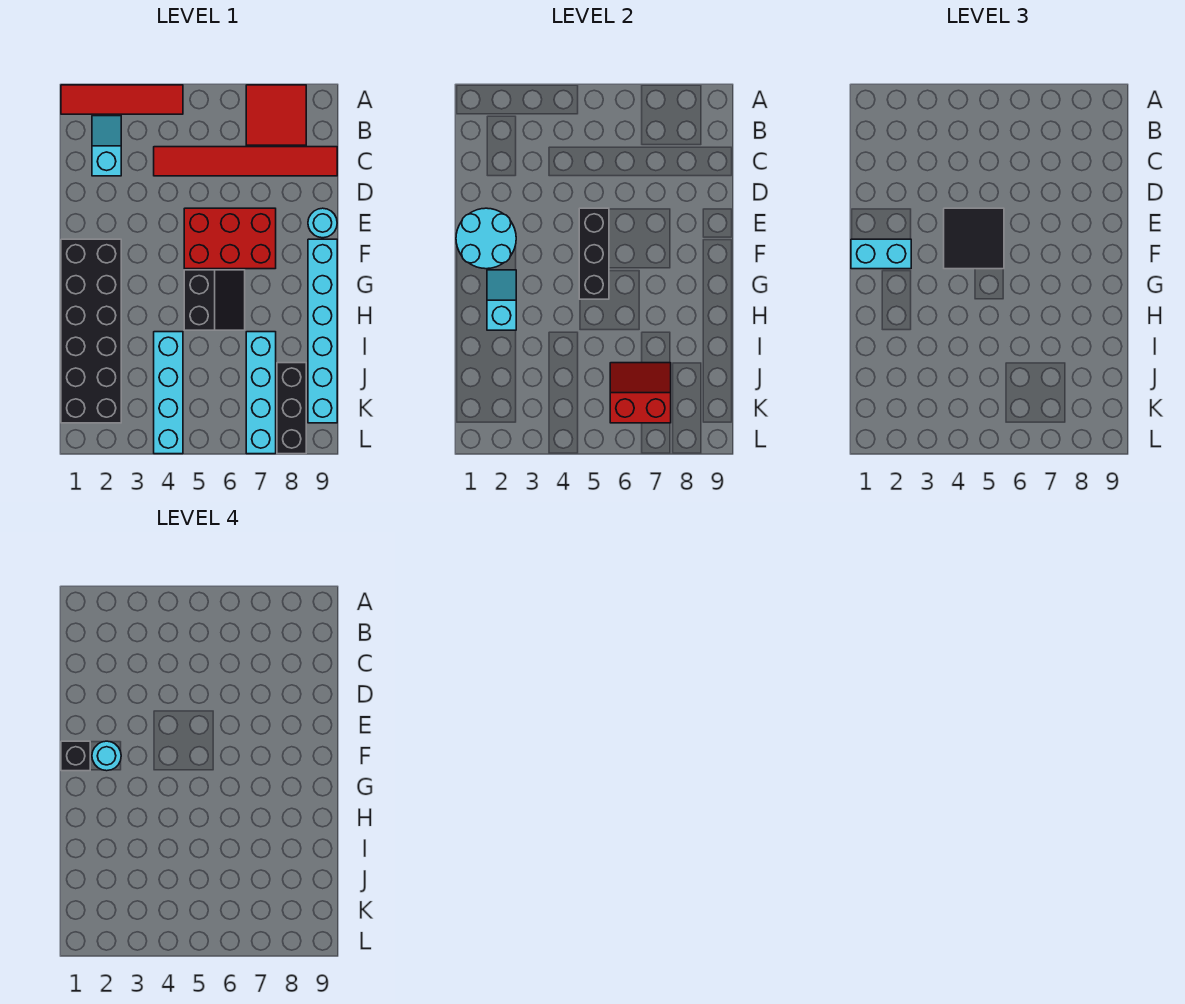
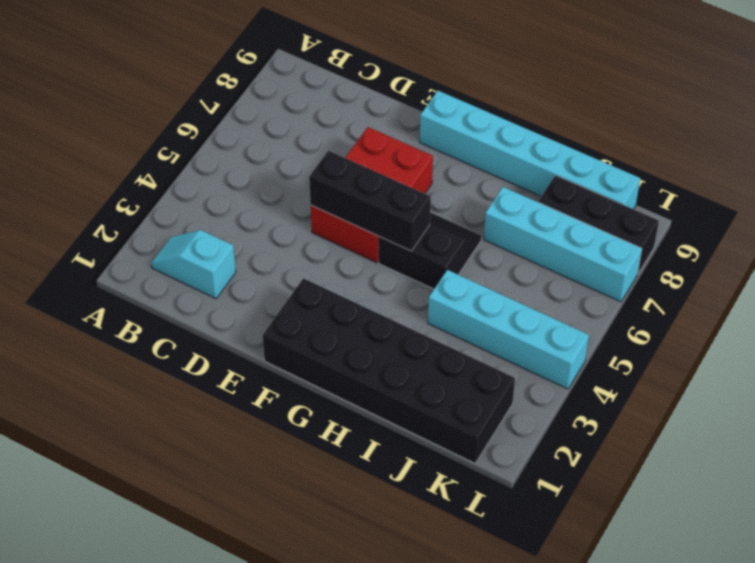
none -> red 1x4 tile [61,85,183,114]
none -> red 2x2 tile [246,85,306,145]
none -> red 1x6 tile [154,147,337,176]

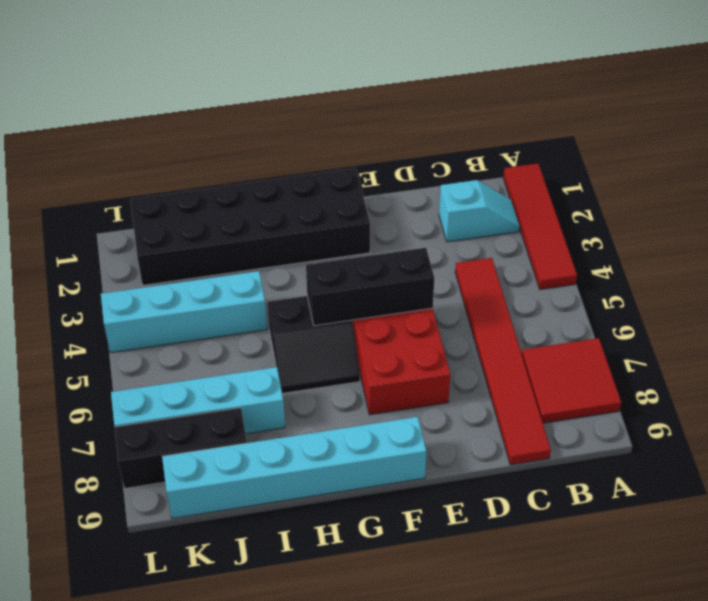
none -> cyan 1x1 round brick [308,208,337,238]
none -> cyan 2x2 round brick [456,208,516,269]
none -> cyan 1x2 slope [487,270,516,330]

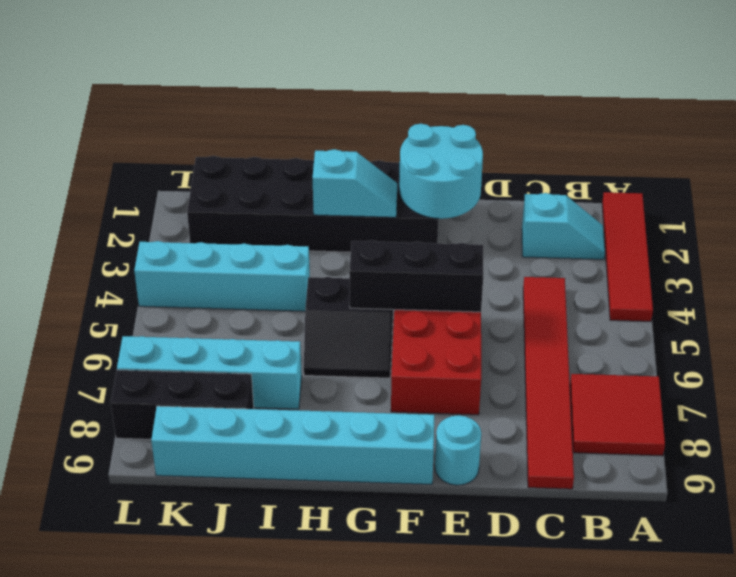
none -> red 2x2 slope [610,363,671,423]
none -> black 2x2 tile [944,208,1004,269]
none -> cyan 1x2 brick [851,239,911,269]

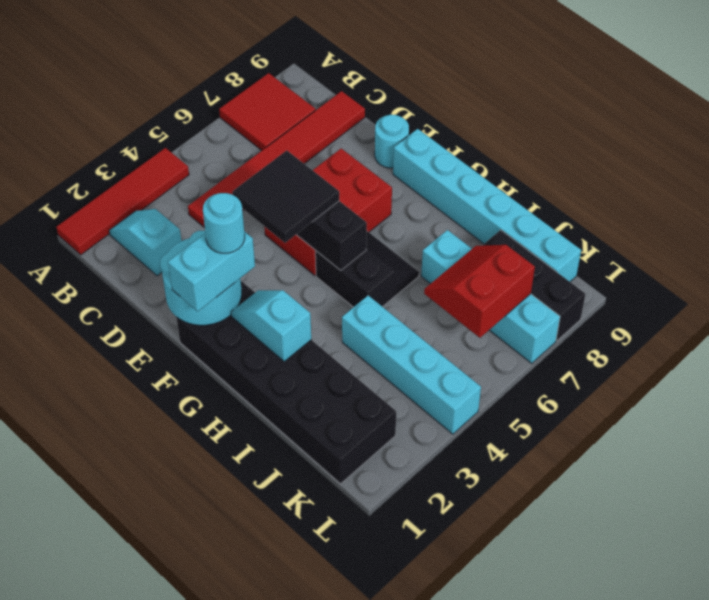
none -> black 1x1 brick [61,741,90,771]

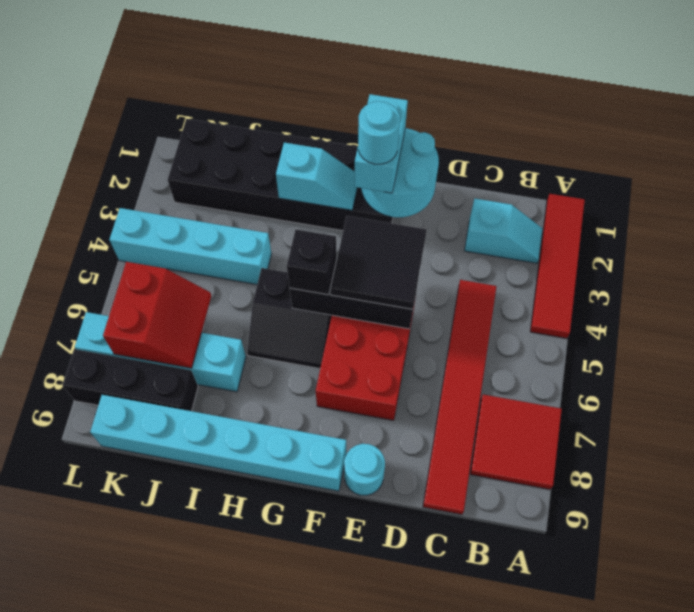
black 1x1 brick [287,229,337,295] -> black 1x1 brick moved to [61,741,90,771]

